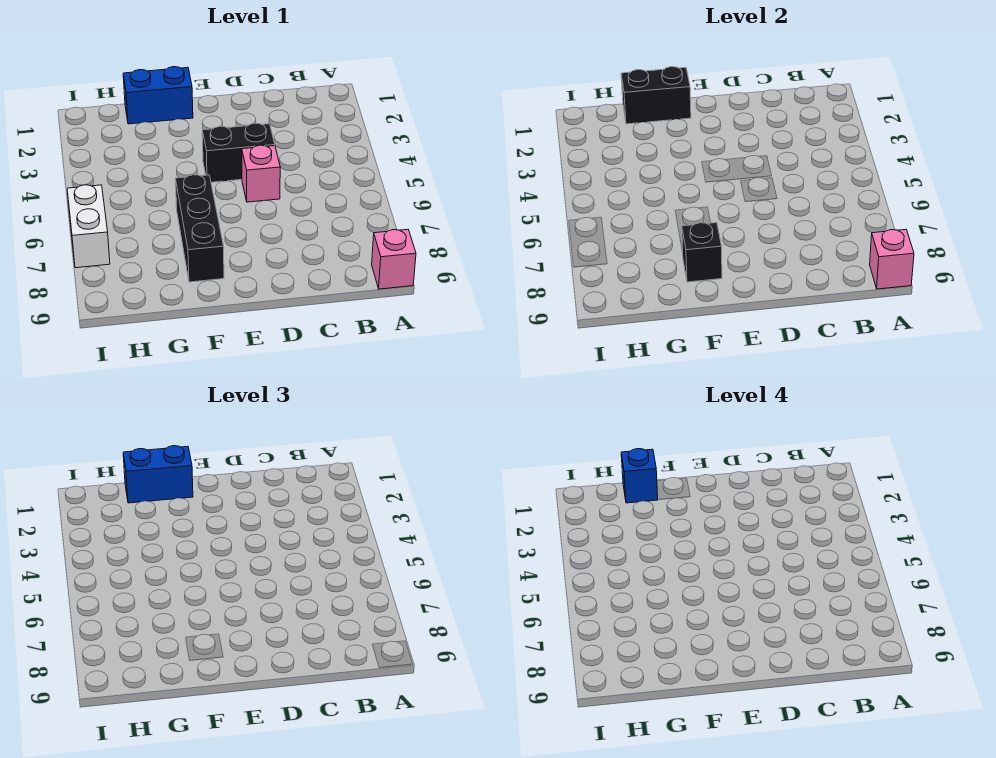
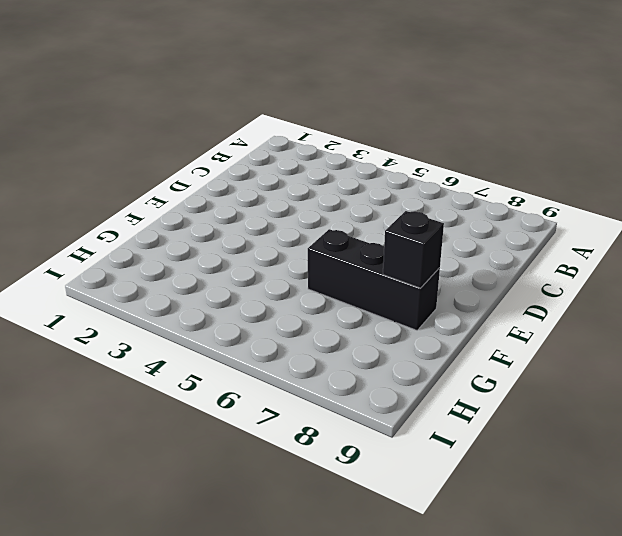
none -> pink 1x1 brick [372,229,416,289]
none -> black 1x2 brick [202,123,275,182]

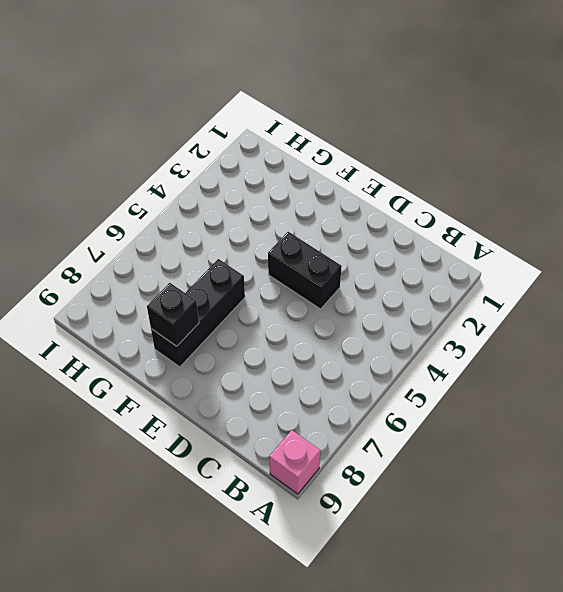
none -> pink 1x1 brick [242,145,280,202]
none -> blue 1x2 brick [123,67,193,124]

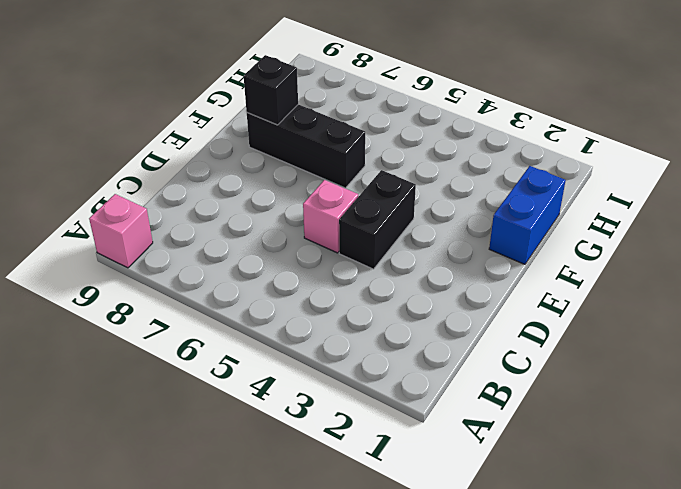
none -> white 1x2 brick [67,185,110,268]
none -> pink 1x1 brick [870,229,914,289]

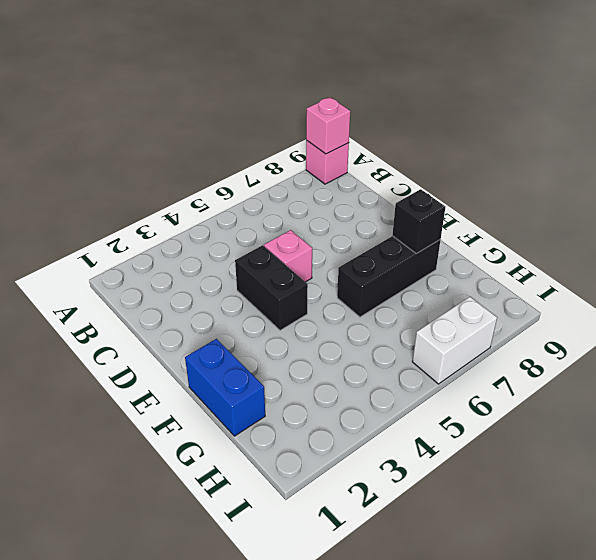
none -> black 1x2 brick [621,67,691,124]
none -> blue 1x2 brick [123,446,193,503]

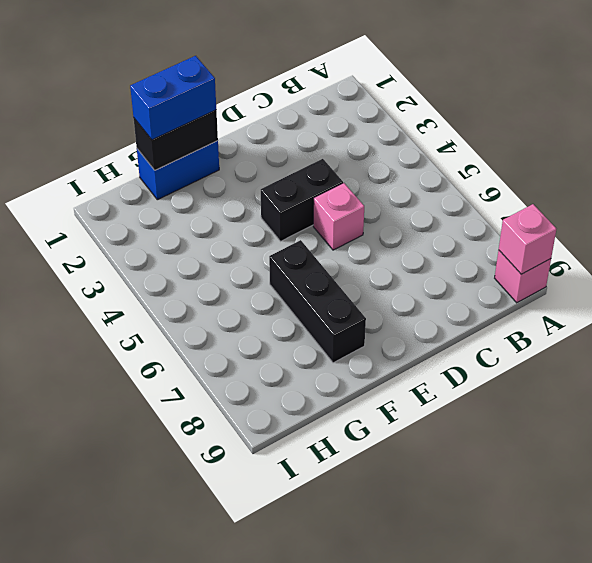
none -> white 1x2 brick [67,185,110,268]
none -> black 1x1 brick [682,223,722,282]

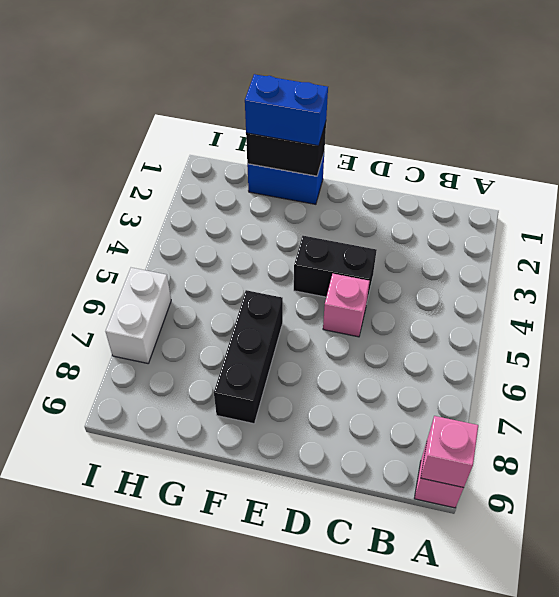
none -> black 1x1 brick [682,223,722,282]
none -> blue 1x1 brick [621,449,658,503]

